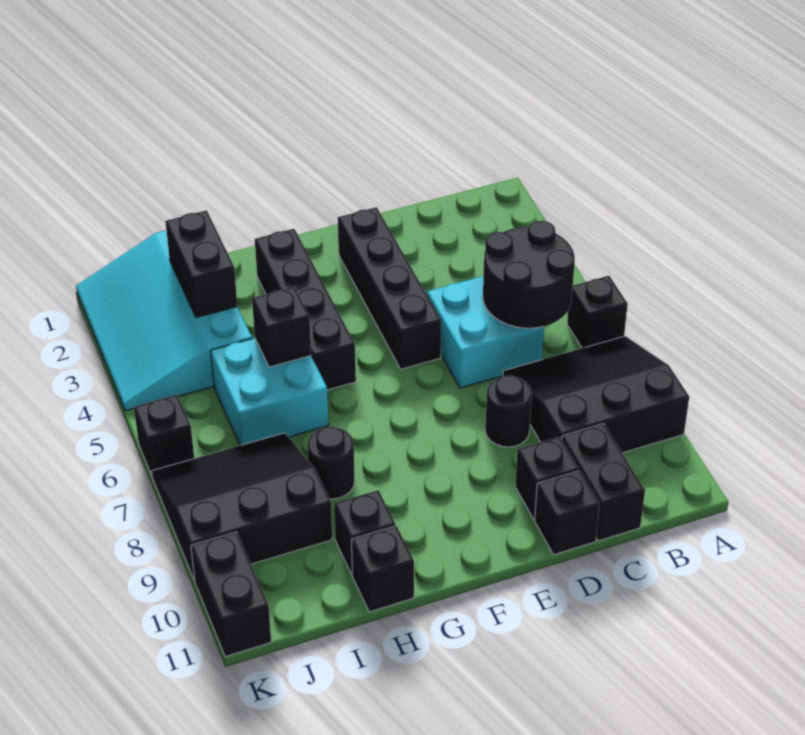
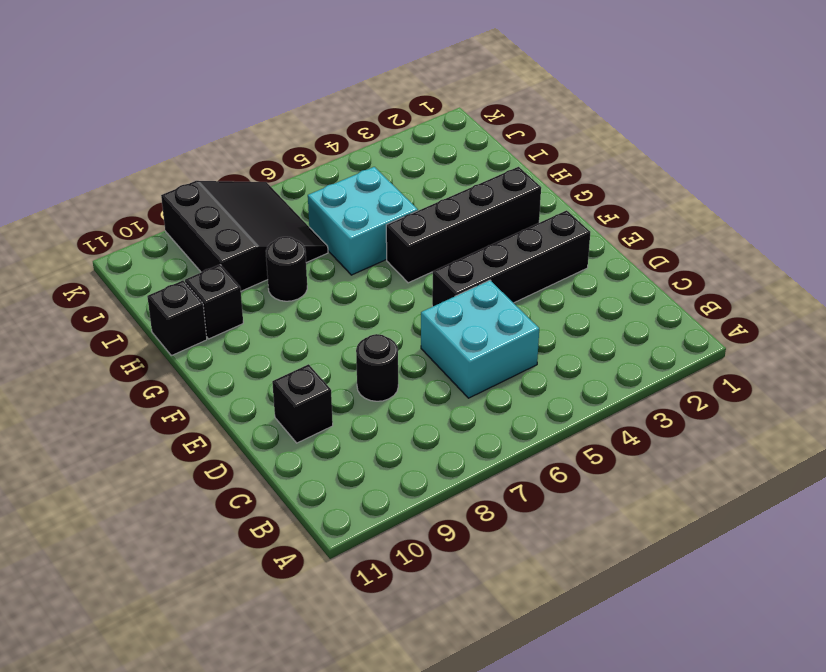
none -> black 1x1 brick [567,276,628,348]
none -> black 3x3 slope [503,336,689,453]
none -> black 1x2 brick [562,424,645,541]

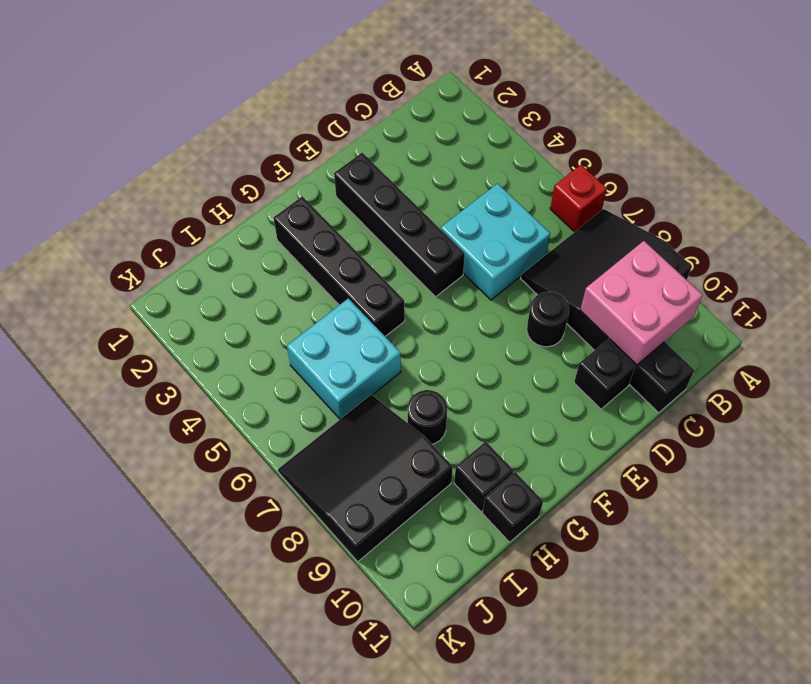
red 1x1 brick [550,165,607,232] -> black 1x1 brick [567,276,628,348]
pink 2x2 brick [580,241,702,365] -> none
none -> black 1x1 brick [535,471,600,555]
none -> cyan 3x4 slope [76,230,252,411]
none -> black 1x1 brick [134,395,194,476]

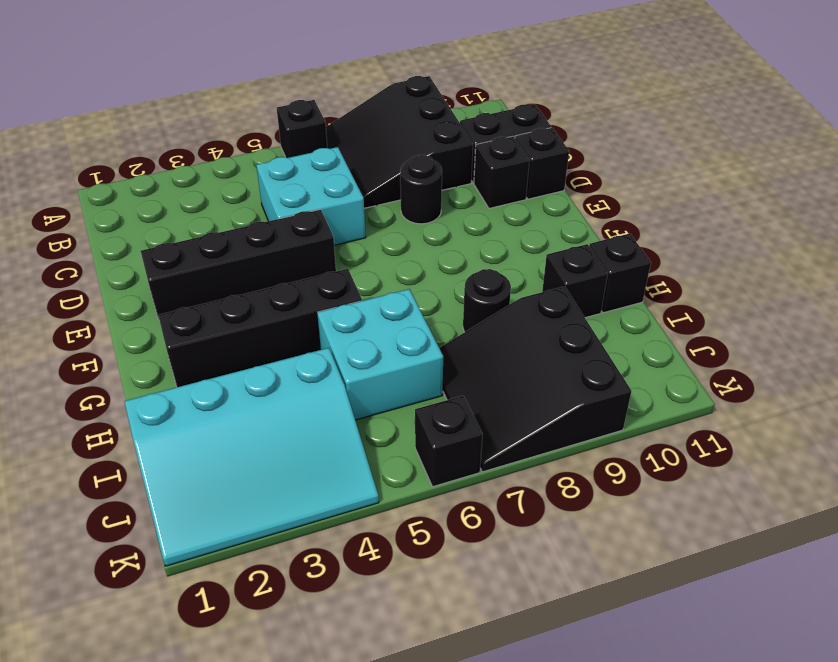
none -> black 1x2 brick [191,532,271,657]
none -> black 2x2 round brick [483,221,575,328]
none -> black 1x1 brick [252,287,311,367]

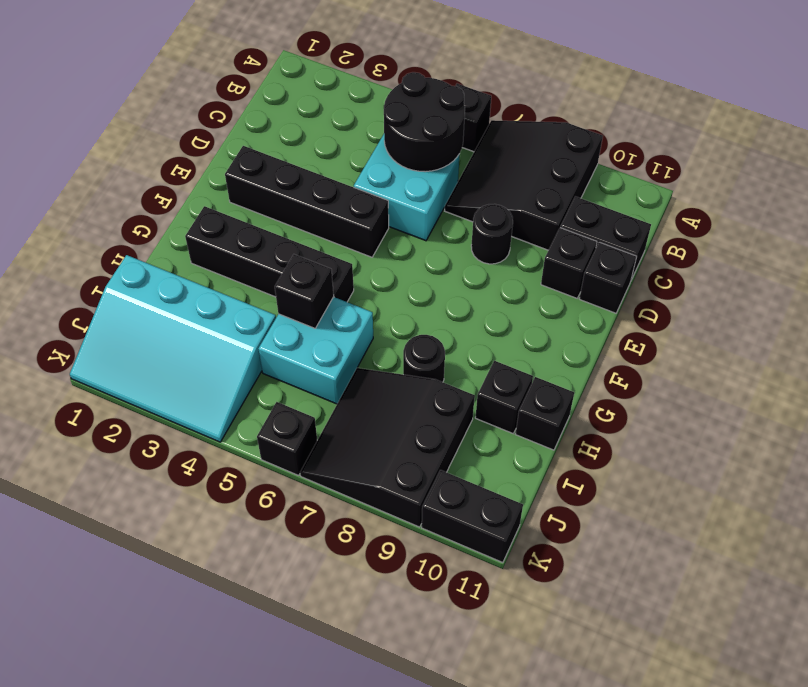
none -> black 1x2 brick [165,210,237,317]

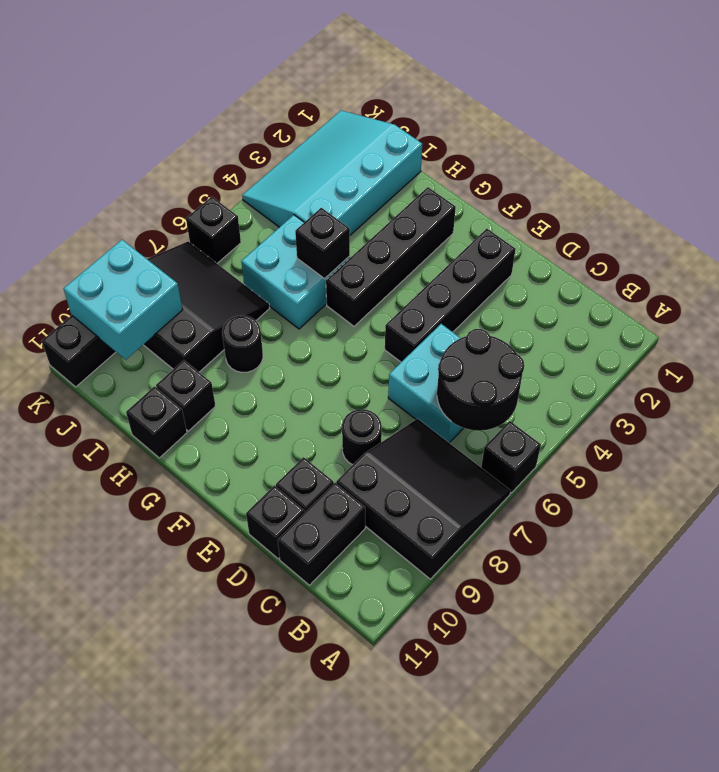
cyan 2x2 brick [63,240,183,360] -> none
none -> black 1x2 brick [165,210,237,317]

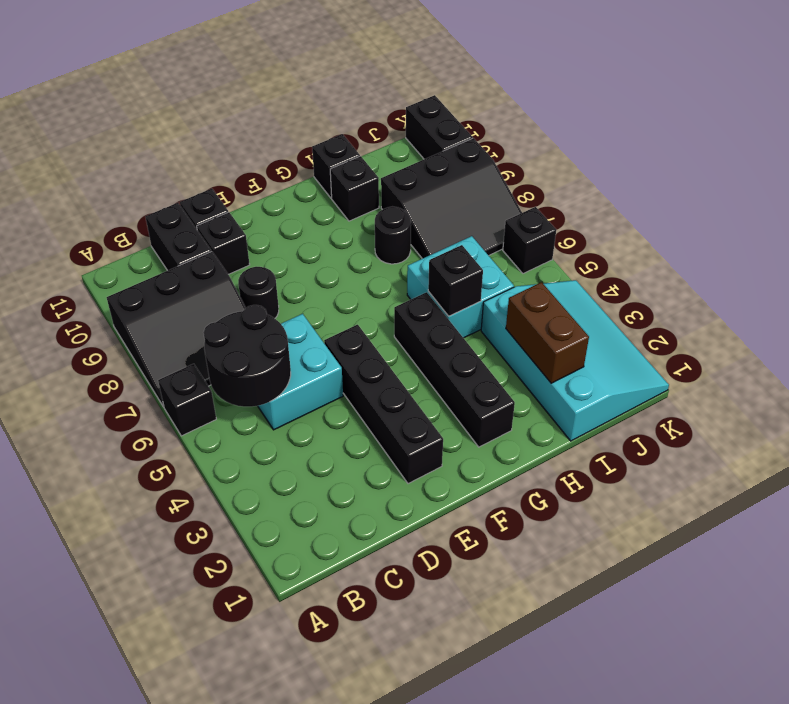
brown 1x2 brick [506,282,589,383] -> black 1x2 brick [165,210,237,317]

